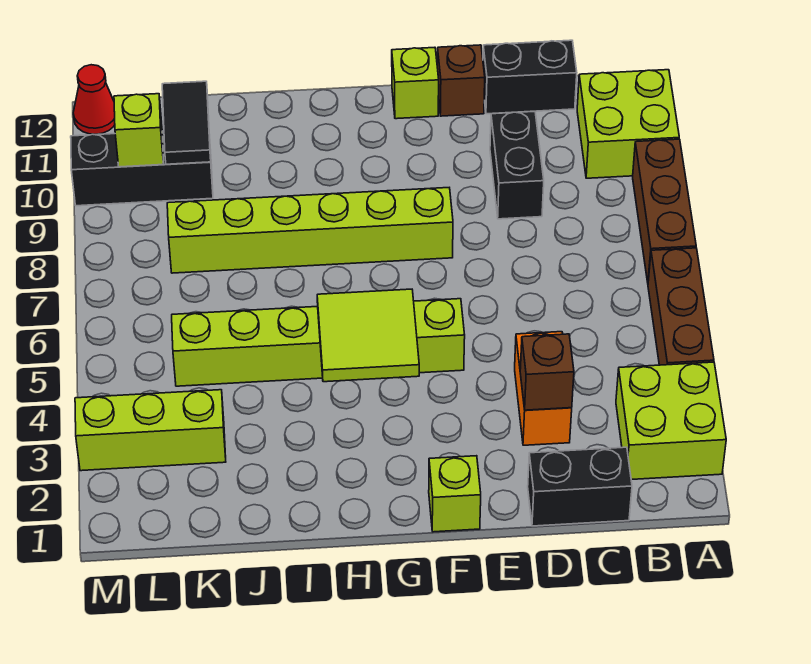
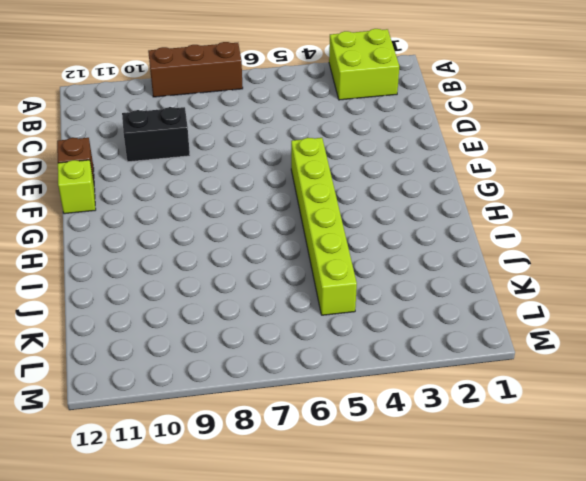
none -> brown 1x3 brick [648,248,714,365]
none -> lime 2x2 brick [577,70,679,178]
none -> black 1x2 brick [528,447,632,526]

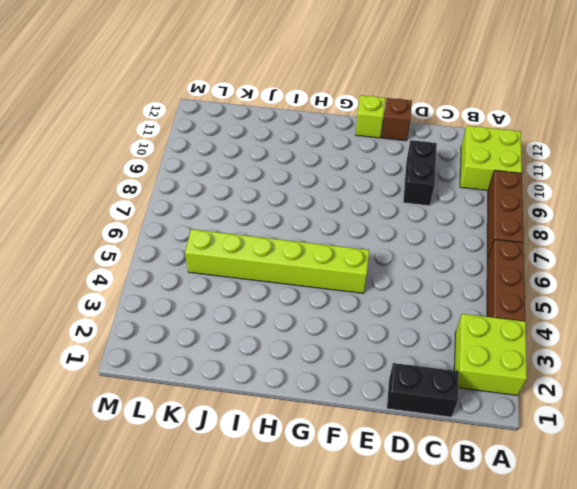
none -> black 1x2 brick [483,40,577,114]
none -> orange 1x2 brick [515,332,572,445]
none -> lime 1x1 brick [429,456,481,532]

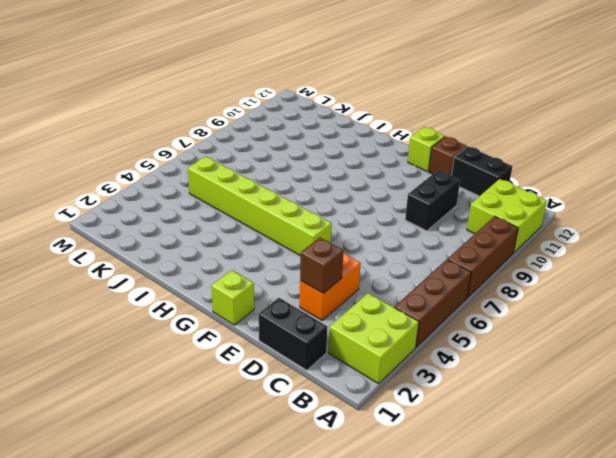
none -> lime 1x6 brick [167,188,453,273]
none -> lime 1x3 brick [75,390,226,471]
none -> black 1x3 brick [71,131,213,206]

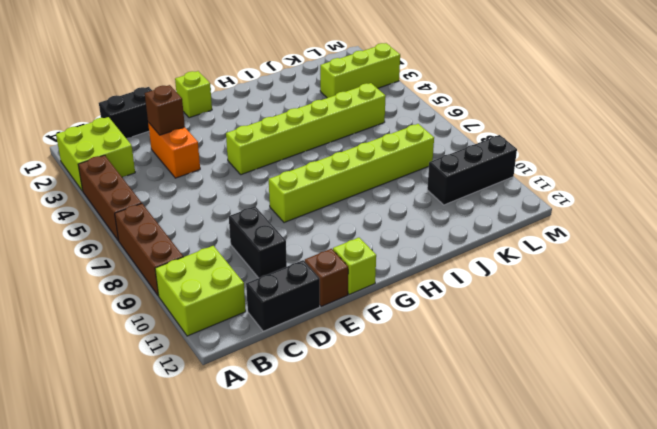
none -> red 1x1 cone [73,65,115,134]
none -> lime 2x2 tile [317,289,419,382]
none -> black 1x2 tile [162,81,211,164]

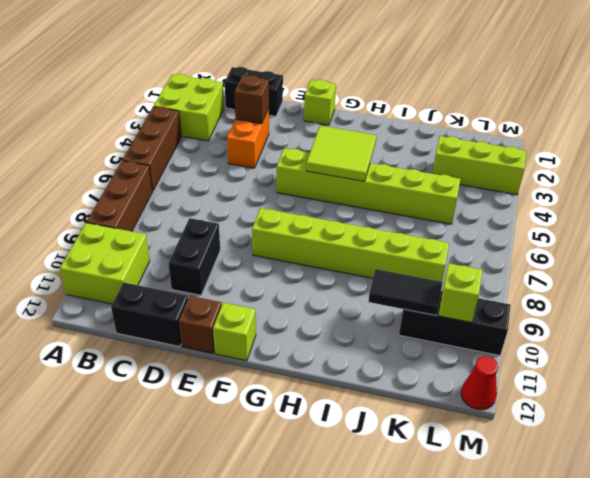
black 1x2 tile [368,269,443,315] -> black 1x2 tile turned to [162,81,211,164]

